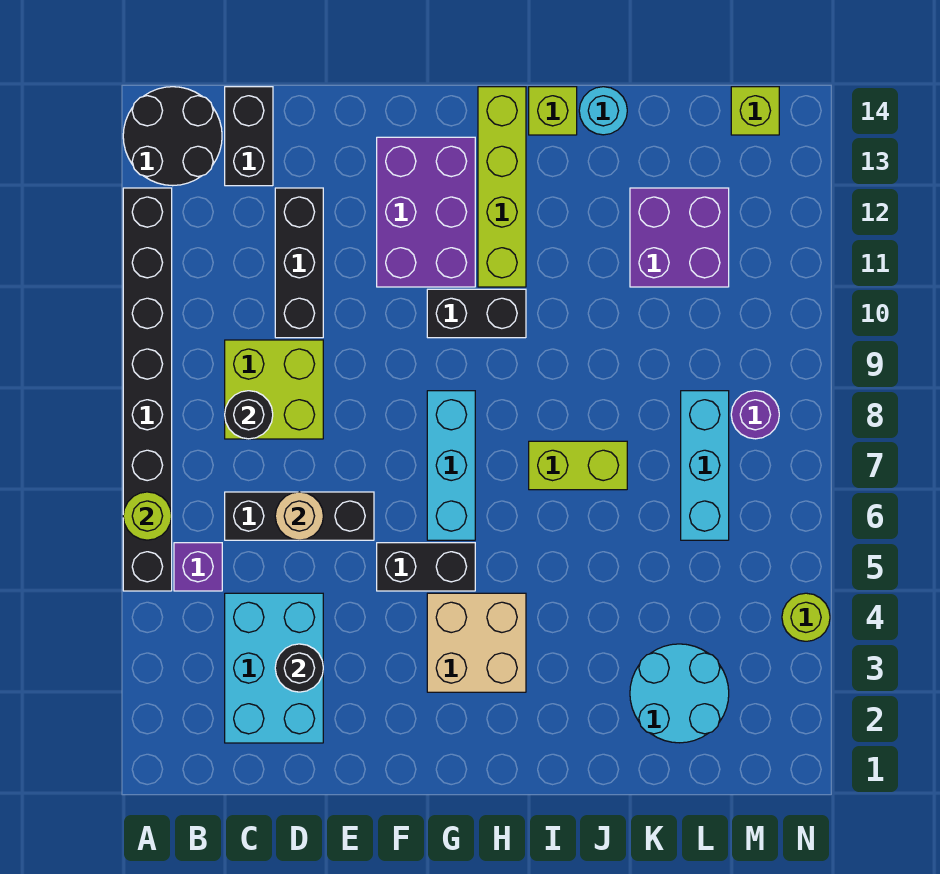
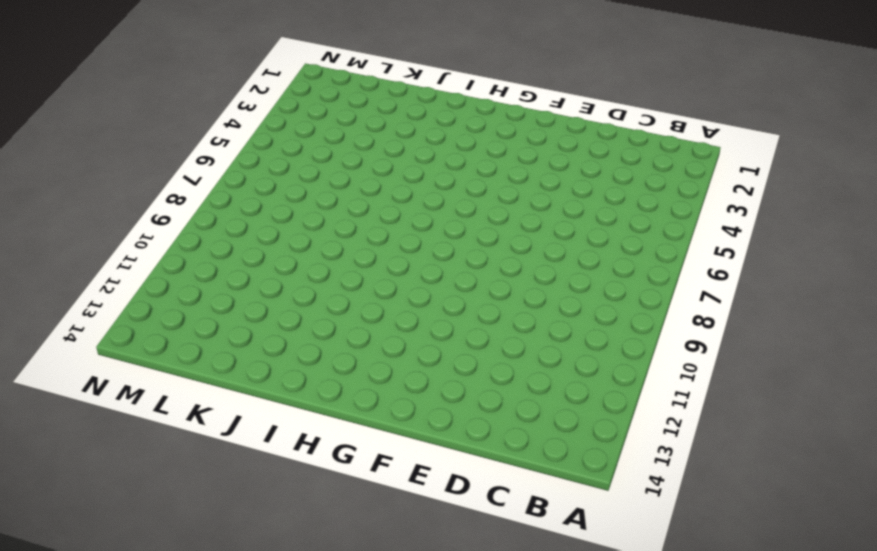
none -> black 1x8 brick [123,188,172,591]
none -> black 2x2 round brick [123,87,222,186]
none -> purple 1x1 brick [174,543,222,591]

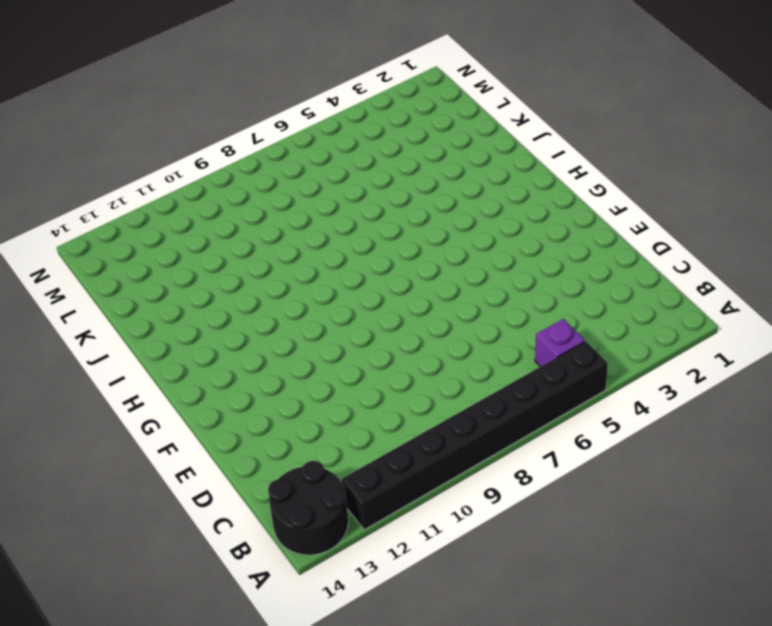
none -> cyan 2x3 brick [225,593,323,743]
none -> black 1x3 brick [225,492,374,540]
none -> lime 2x2 brick [225,340,323,439]

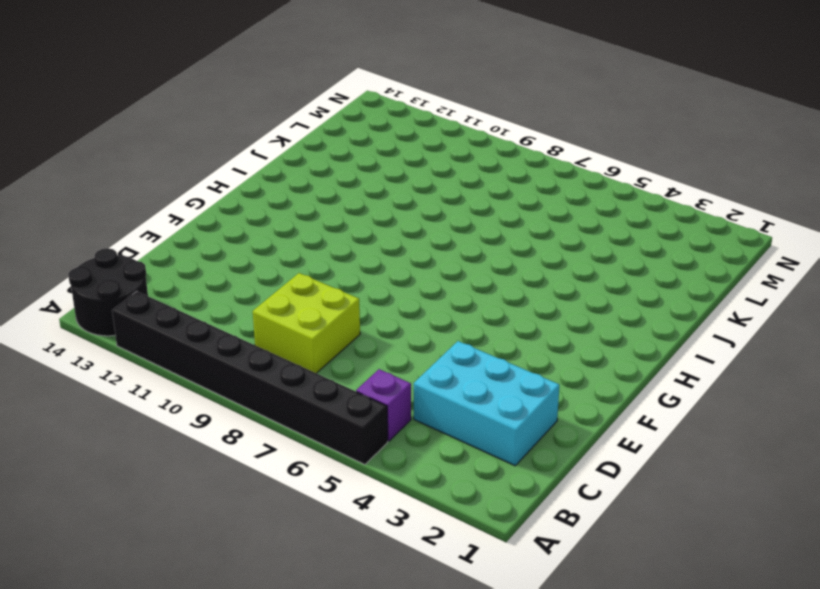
none -> black 1x3 brick [225,492,374,540]
none -> black 1x2 brick [225,87,273,186]
none -> black 1x3 brick [275,188,323,338]

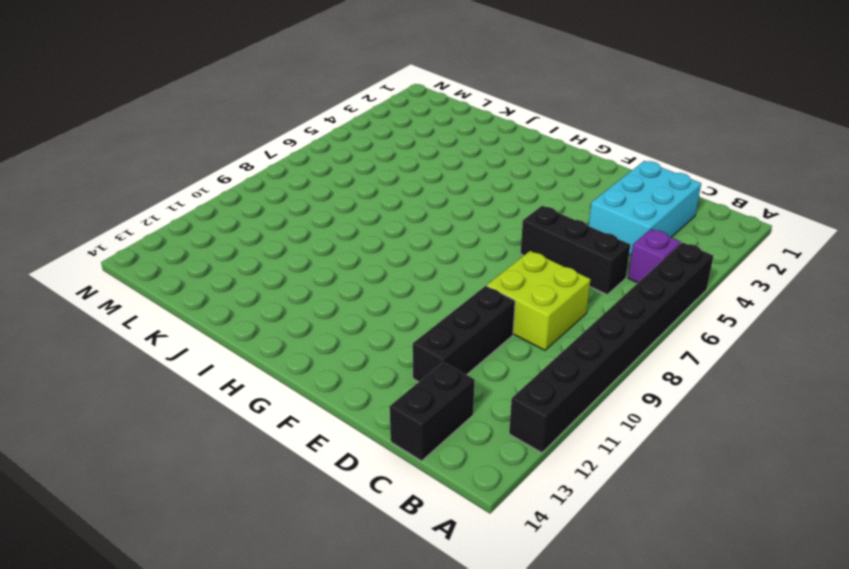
none -> black 2x2 round brick [123,87,222,186]
none -> black 1x2 brick [377,543,475,591]
none -> purple 2x3 brick [377,137,475,287]

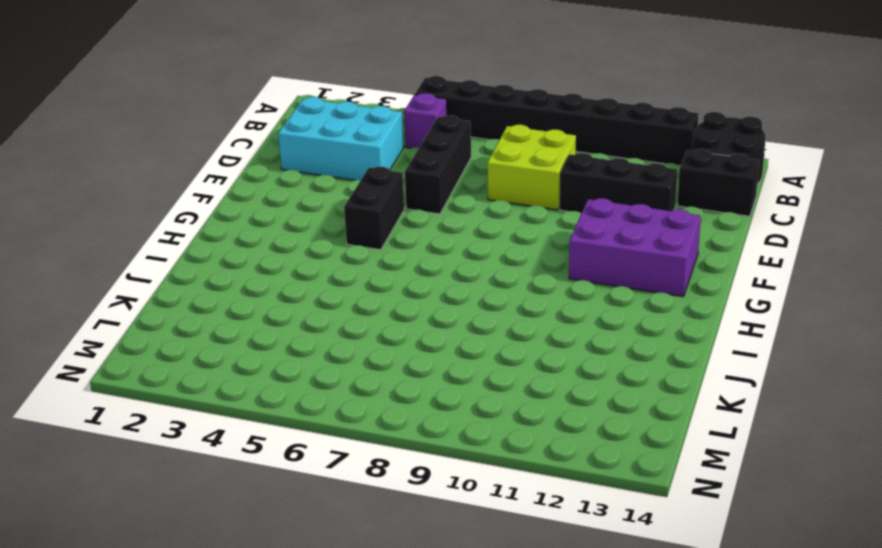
none -> tan 2x2 brick [427,593,526,692]
none -> cyan 1x3 brick [427,391,475,540]
none -> black 1x2 brick [427,289,526,338]

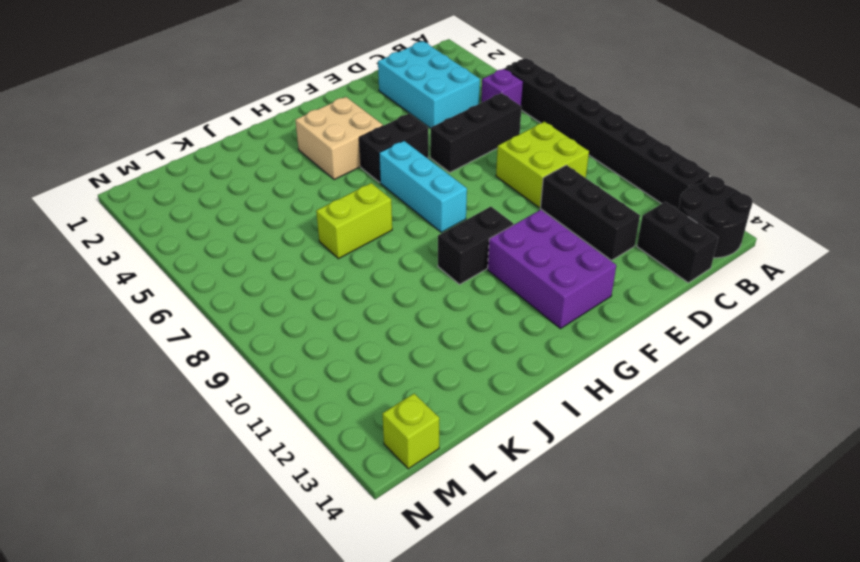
none -> lime 1x4 brick [478,87,526,287]
none -> lime 1x1 brick [529,87,577,135]
none -> cyan 1x1 round brick [579,87,627,135]

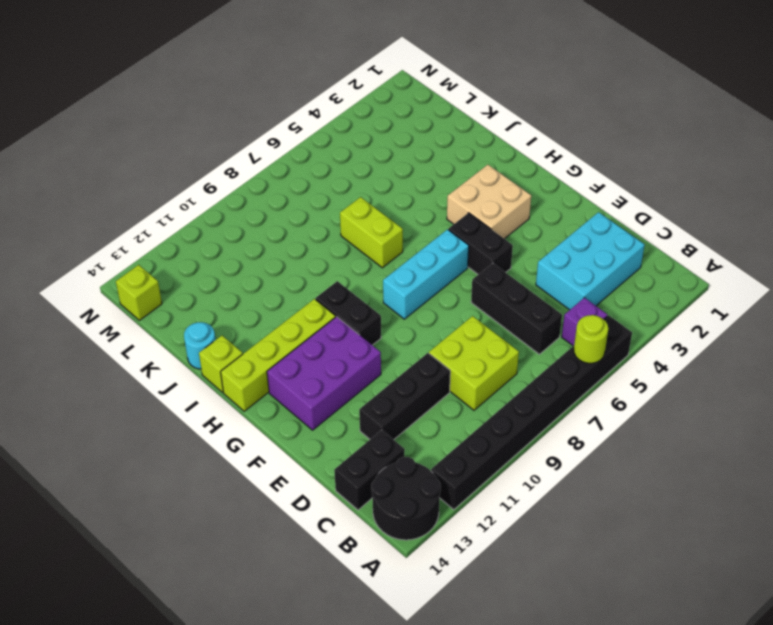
none -> cyan 2x2 round brick [630,644,729,743]
none -> purple 2x2 brick [630,188,729,287]
none -> cyan 1x3 brick [681,391,729,540]

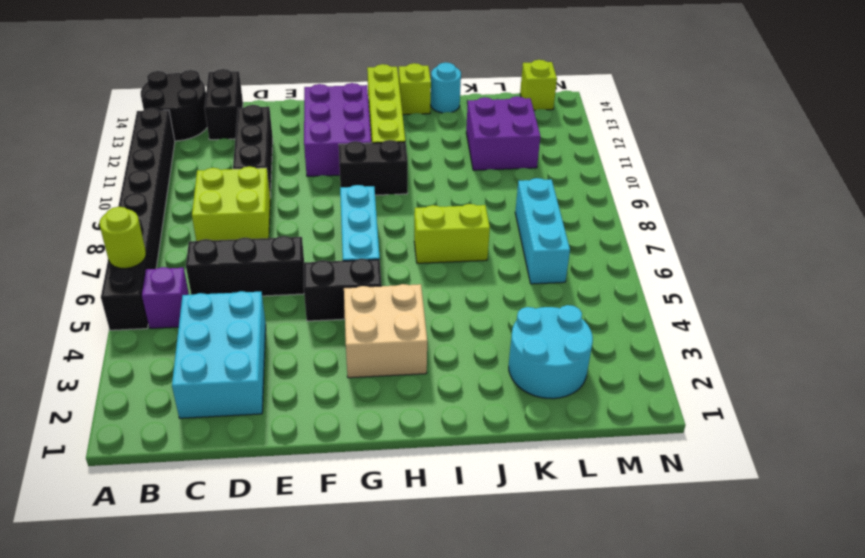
none -> purple 1x1 round brick [731,391,779,439]
none -> lime 1x1 round brick [782,593,830,641]
none -> black 1x1 round brick [225,391,273,439]

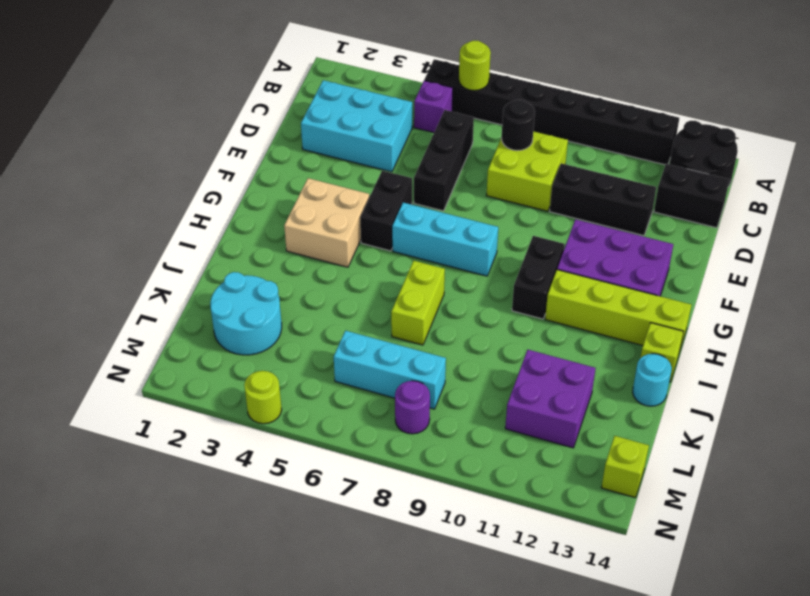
none -> black 1x1 round brick [275,644,323,692]
none -> tan 1x1 round brick [275,492,323,540]

